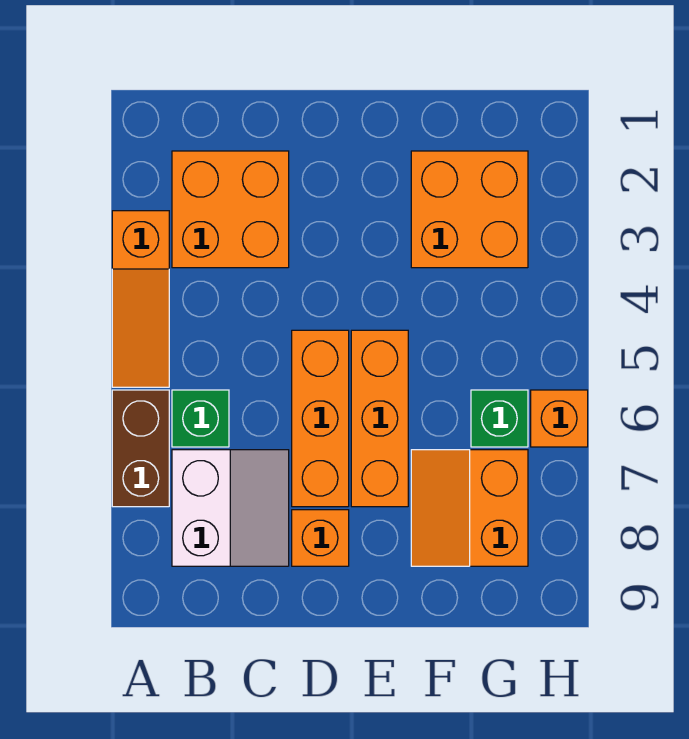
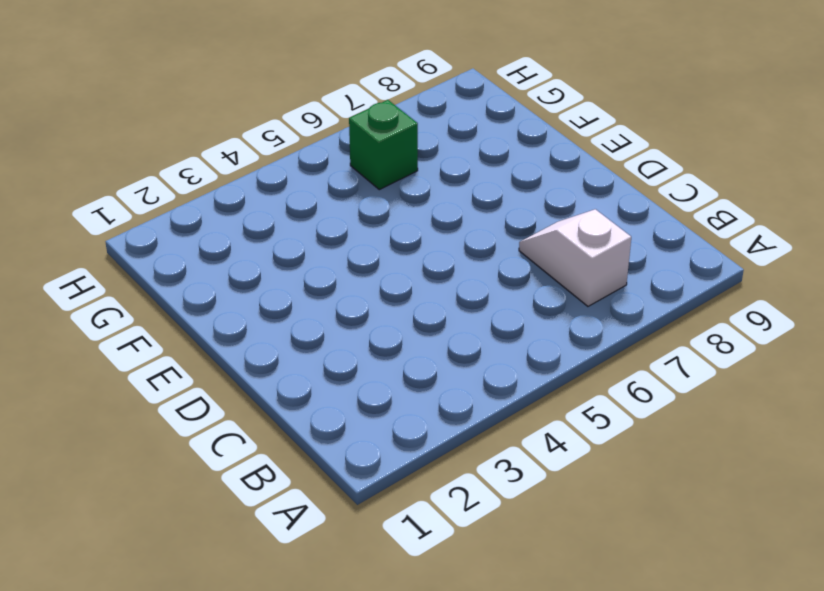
white 1x2 slope [519,209,631,306] -> white 2x2 slope [172,450,289,566]
none -> orange 1x3 slope [112,211,169,387]
none -> brown 1x2 brick [112,390,169,507]
none -> orange 2x2 brick [172,151,289,268]

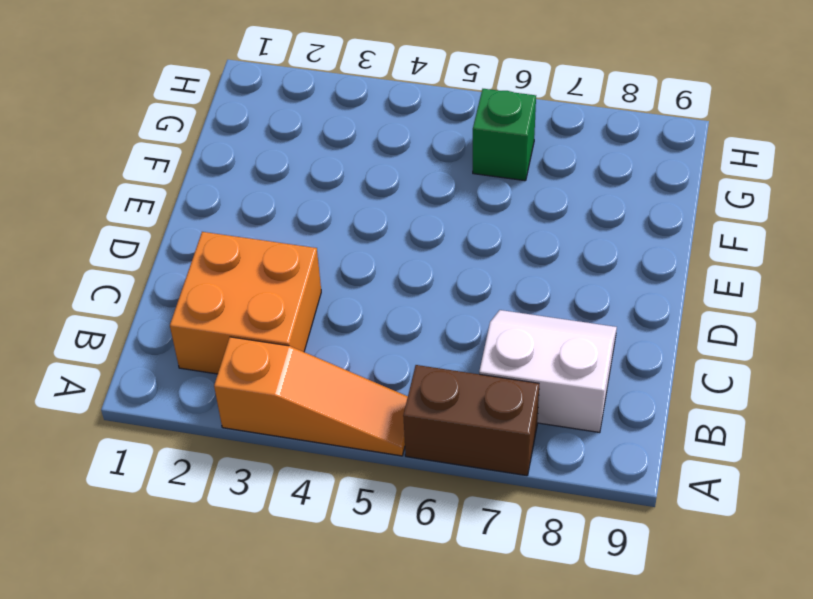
none -> green 1x1 brick [172,390,229,447]
none -> orange 1x3 brick [292,330,349,507]
none -> orange 1x1 brick [292,510,349,566]

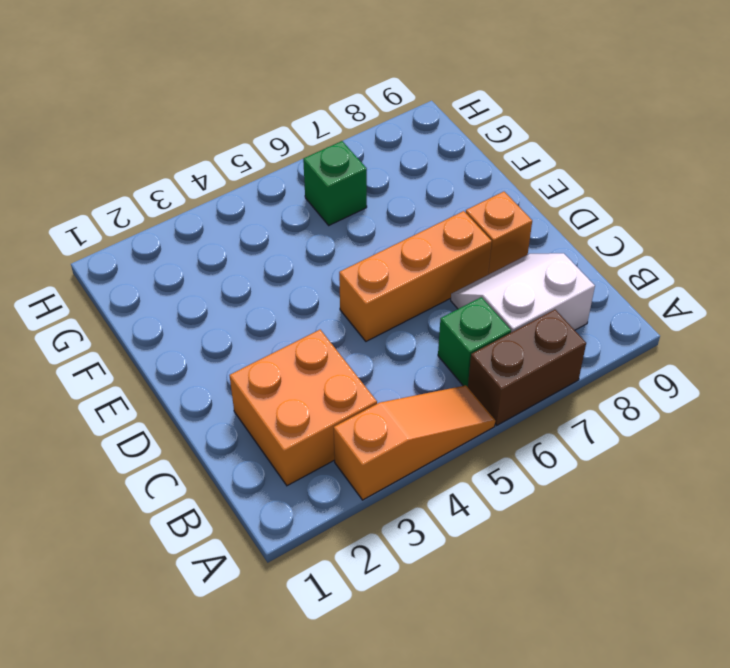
none -> orange 1x3 brick [351,330,408,507]
none -> orange 2x2 brick [411,151,528,268]
none -> orange 2x2 slope [411,450,528,566]

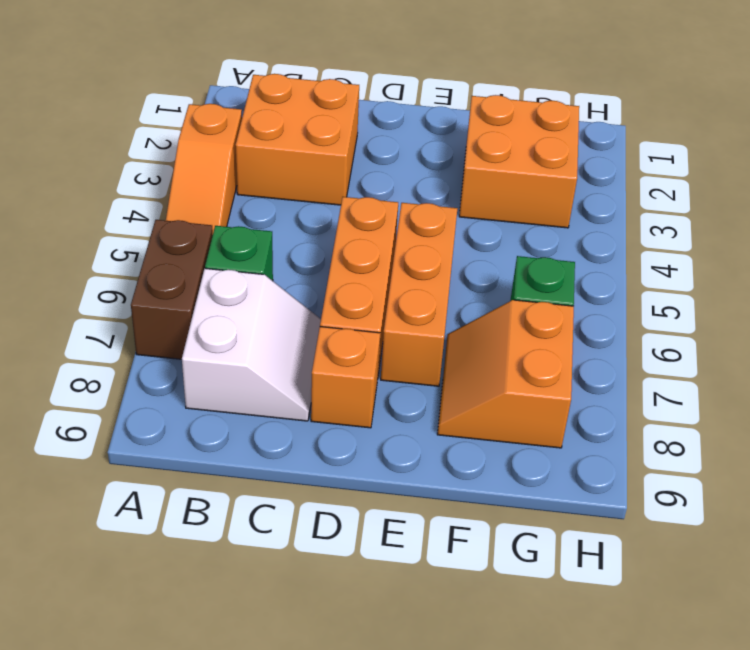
none -> orange 1x1 brick [531,390,588,447]

